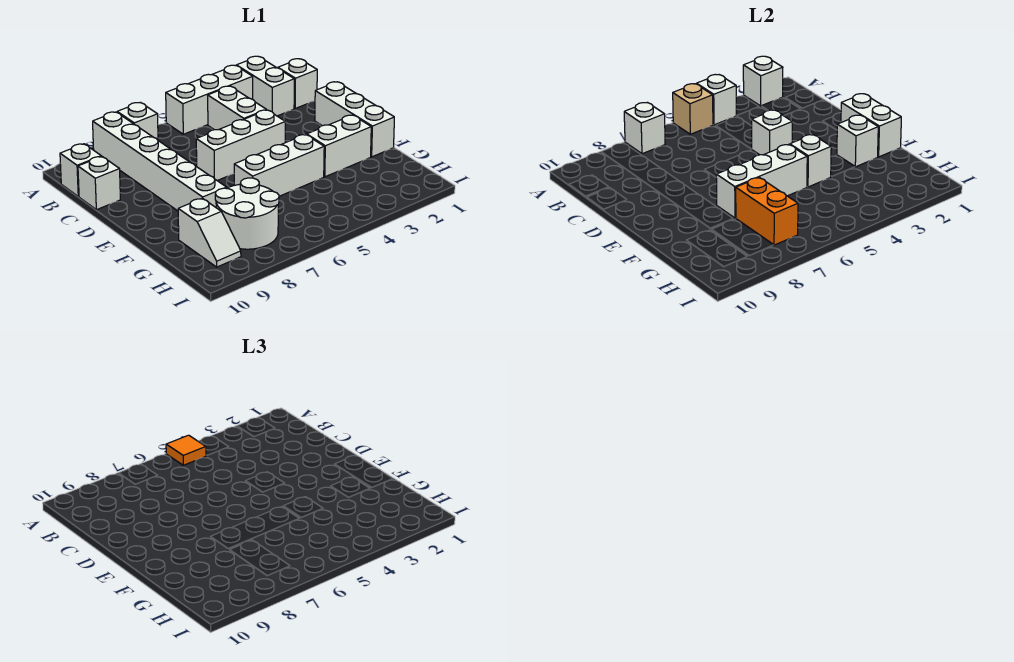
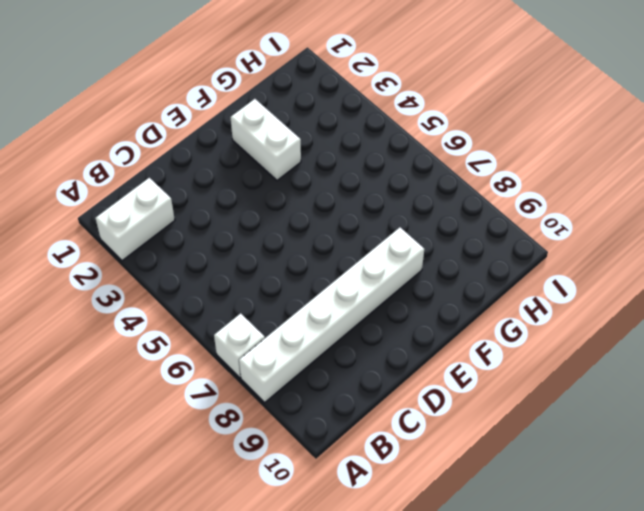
none -> white 1x3 brick [166,65,253,134]
none -> white 1x1 brick [278,59,317,108]
none -> white 1x2 brick [208,86,266,130]

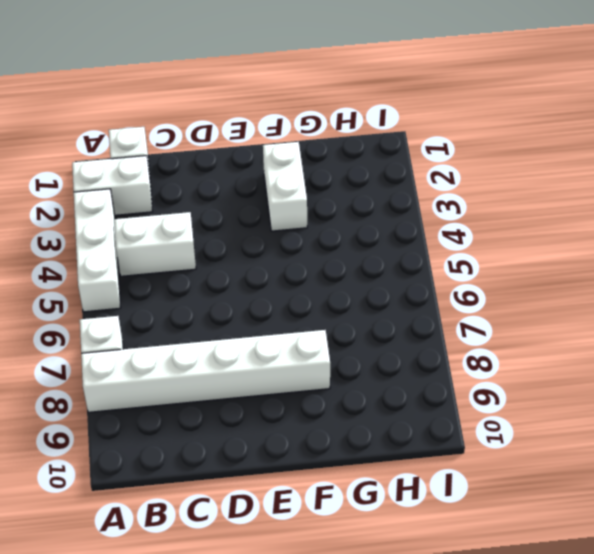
none -> white 1x1 brick [60,144,101,197]
none -> white 1x1 brick [78,156,120,210]
none -> white 1x3 brick [315,82,394,157]

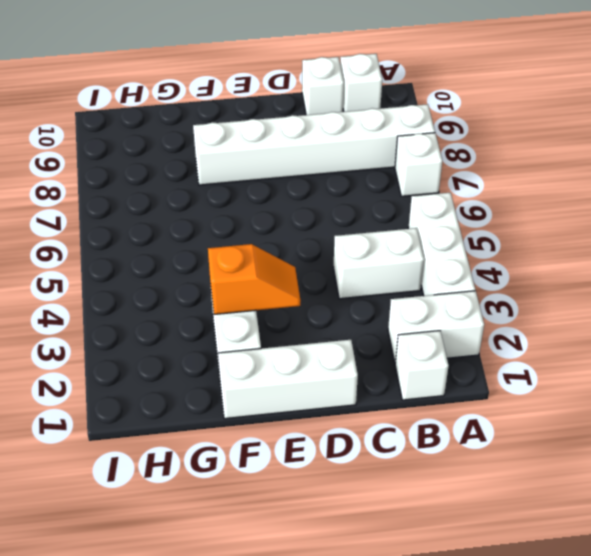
orange 1x2 slope [208,244,301,314] -> none
none -> white 1x3 brick [196,110,285,180]
none -> white 1x3 brick [234,135,324,196]
none -> white 2x2 round brick [215,178,279,249]

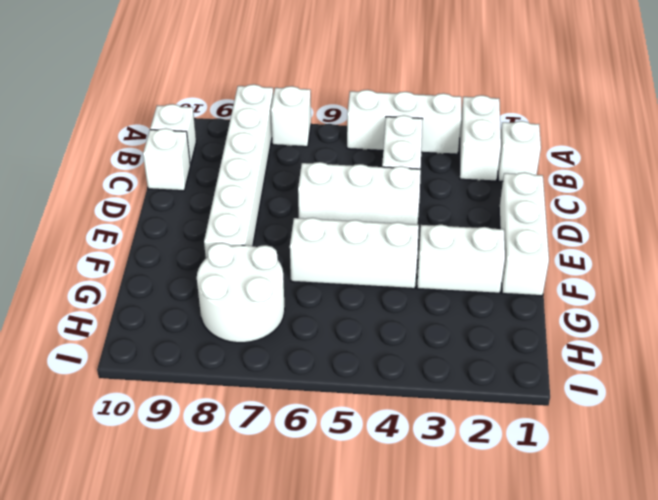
none -> white 1x2 slope [178,198,241,267]
none -> white 1x1 brick [743,56,783,106]
none -> white 1x1 brick [697,74,737,125]

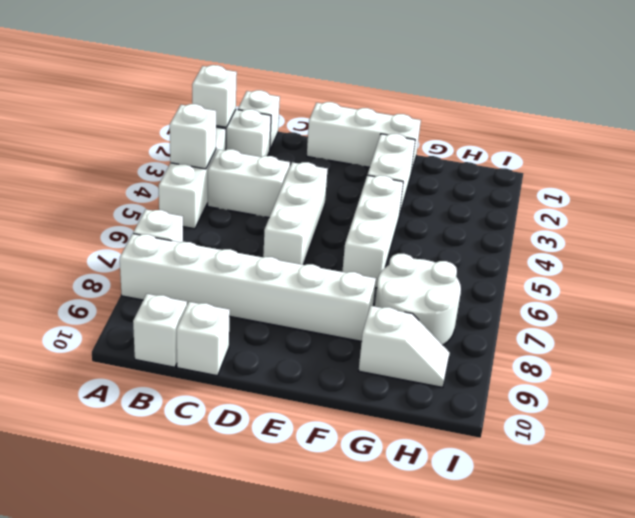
none -> tan 1x1 brick [673,84,713,134]
none -> white 1x1 brick [624,103,665,154]
none -> white 1x1 brick [751,110,792,155]

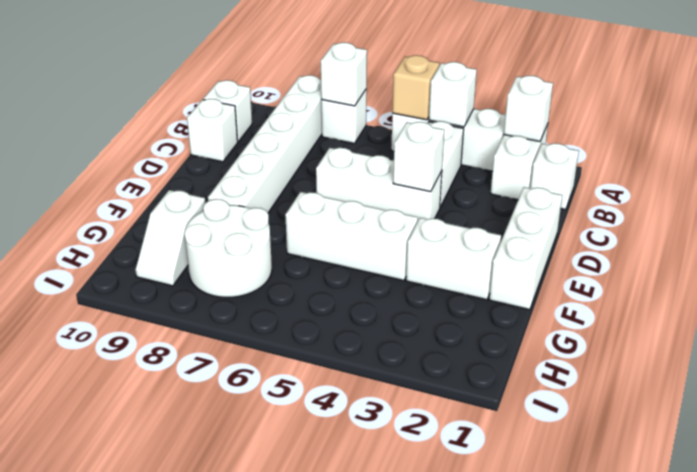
none -> white 1x2 brick [841,94,901,157]
none -> white 1x1 brick [837,115,878,167]
none -> white 1x1 brick [790,135,831,187]

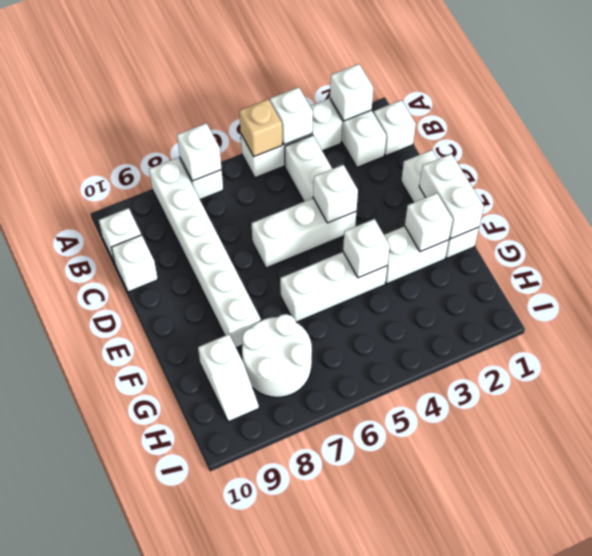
none -> white 1x3 brick [716,144,807,218]
none -> orange 1x2 brick [736,177,798,245]
none -> orange 1x1 tile [166,435,206,465]

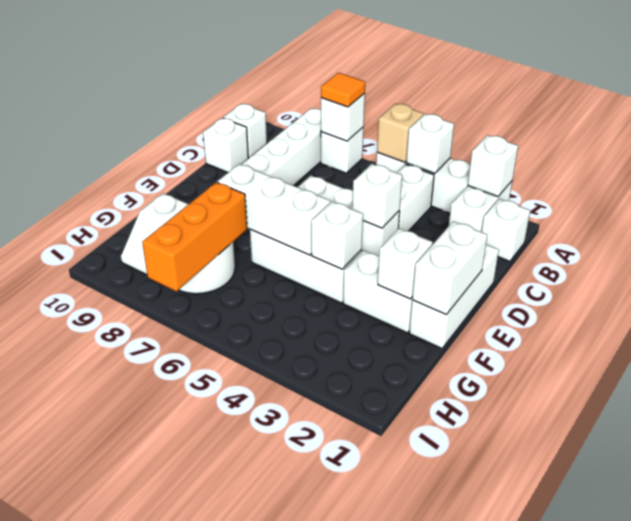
orange 1x1 tile [321,73,365,107] -> orange 1x1 tile moved to [166,435,206,465]
orange 1x3 brick [142,182,247,291] -> orange 1x2 brick [736,177,798,245]

